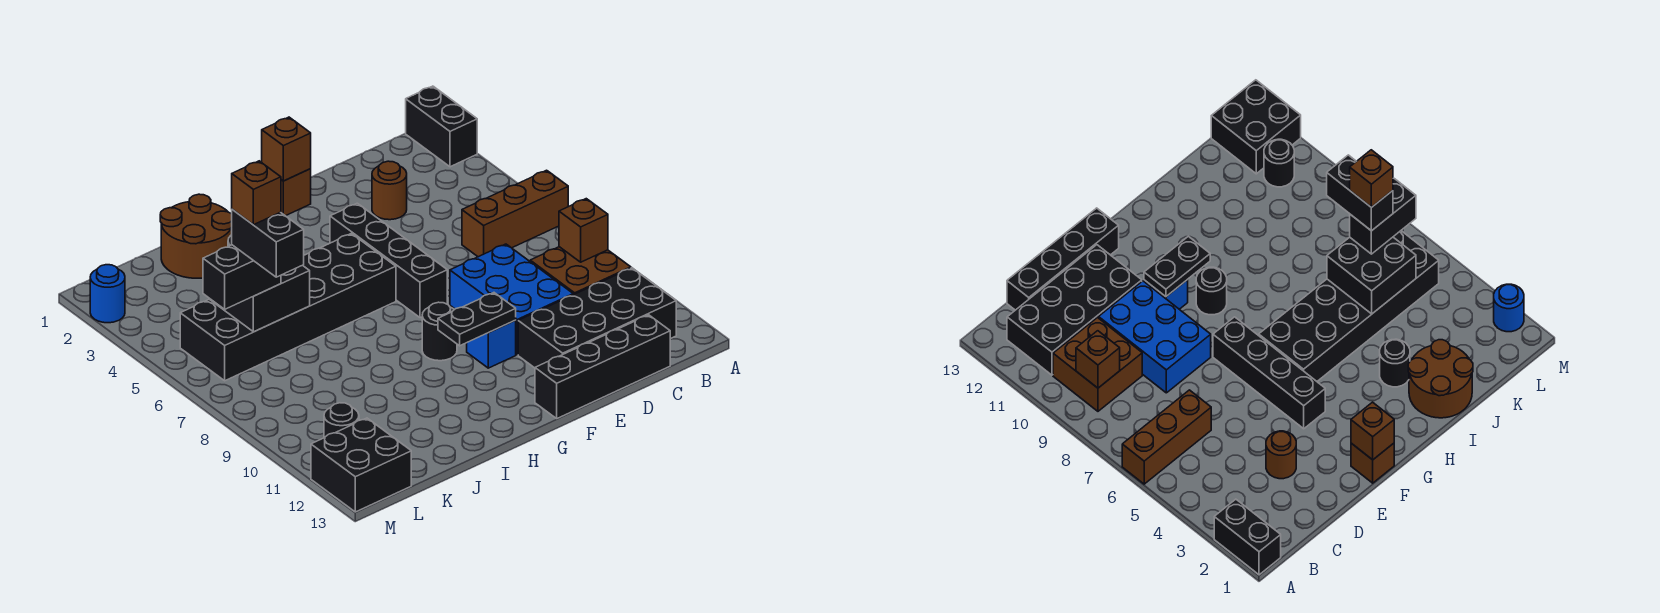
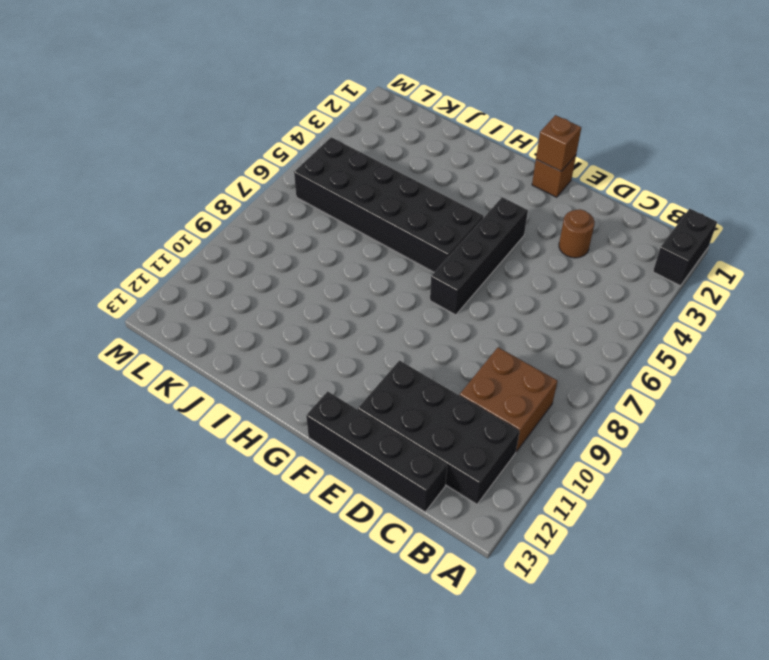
none -> brown 1x3 brick [462,170,568,257]
none -> blue 2x3 brick [450,244,573,355]
none -> blue 1x1 brick [467,320,516,368]

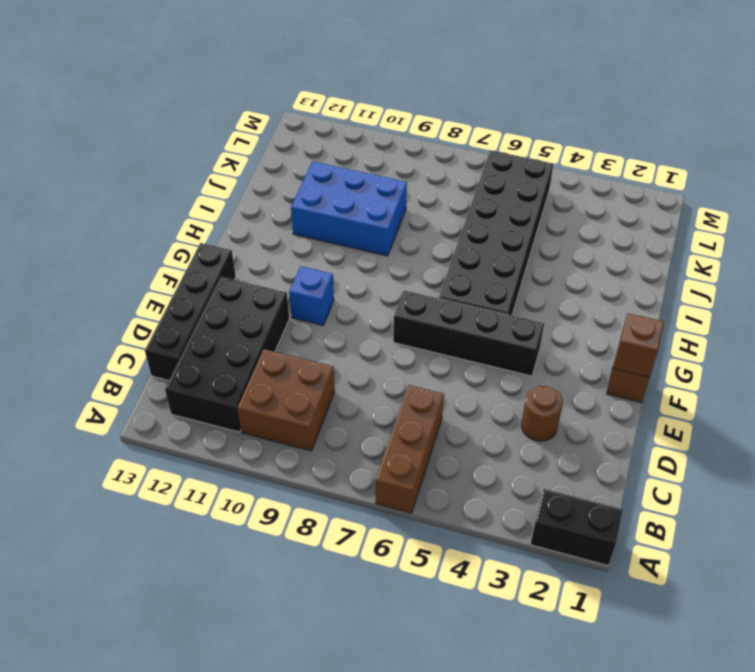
blue 2x3 brick [291,161,407,256] -> blue 2x3 brick moved to [450,244,573,355]
none -> black 1x1 round brick [422,302,457,361]
none -> brown 2x2 round brick [160,194,232,278]
none -> black 1x1 round brick [1380,339,1410,387]

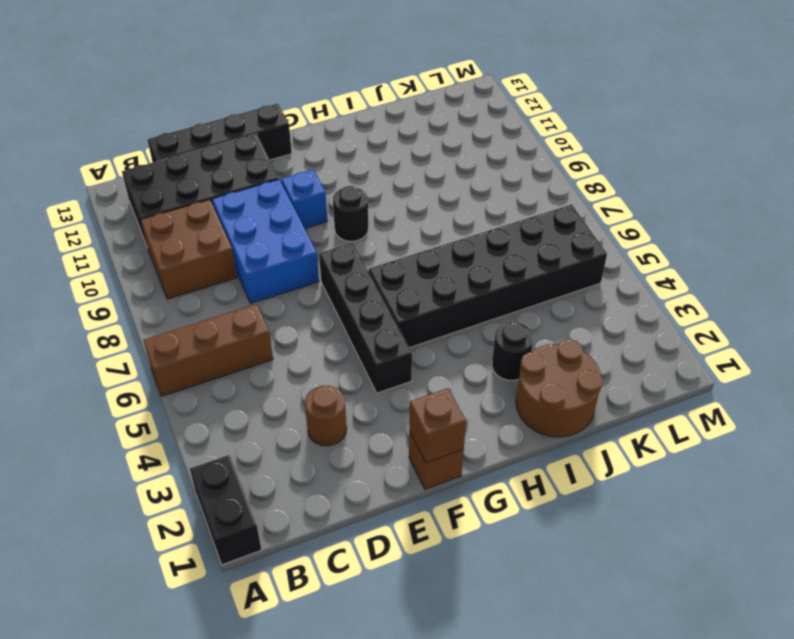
none -> black 1x1 round brick [324,403,359,438]
none -> black 2x2 brick [311,418,411,512]
none -> blue 1x1 round brick [90,265,125,323]

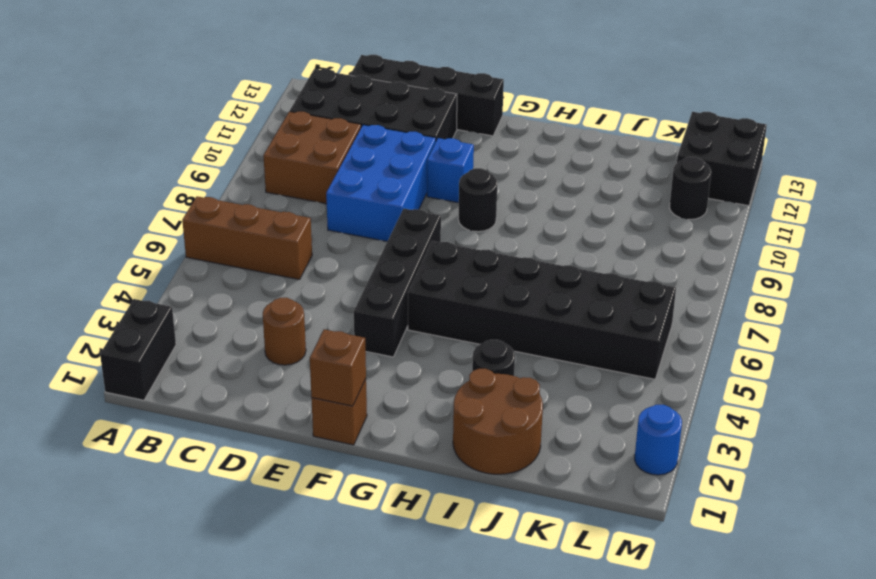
none -> brown 1x1 brick [559,199,608,262]
none -> black 1x2 plate [438,293,516,346]
none -> black 2x2 brick [209,265,310,332]

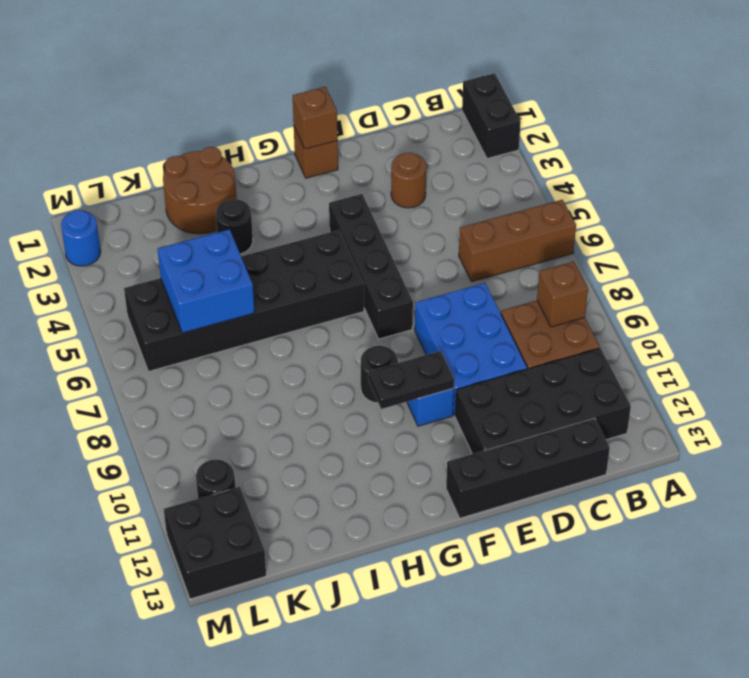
blue 2x2 brick [158,229,255,333] -> black 2x2 brick [209,265,310,332]
none -> black 1x2 brick [203,245,281,309]
none -> black 1x2 brick [231,209,304,277]
none -> brown 1x1 brick [232,161,281,225]

